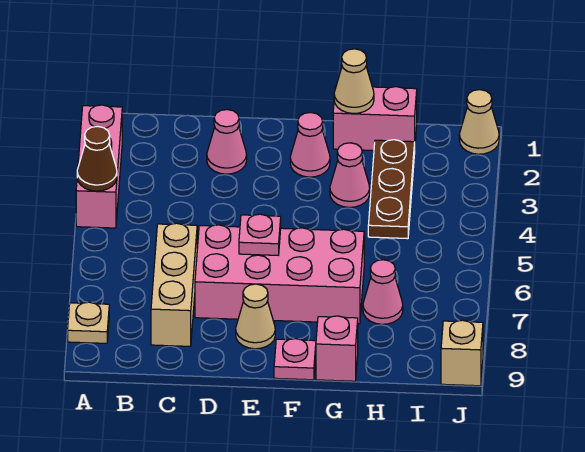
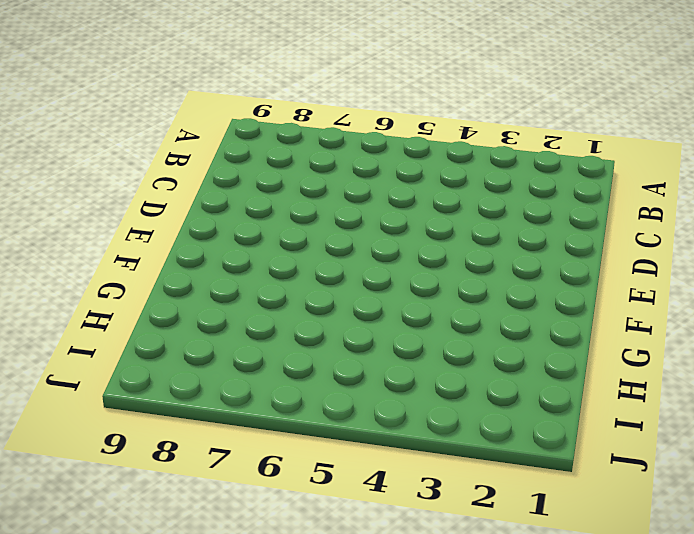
none -> pink 1x3 brick [76,105,122,228]
none -> tan 1x1 plate [68,302,109,343]
none -> tan 1x3 brick [151,223,197,346]

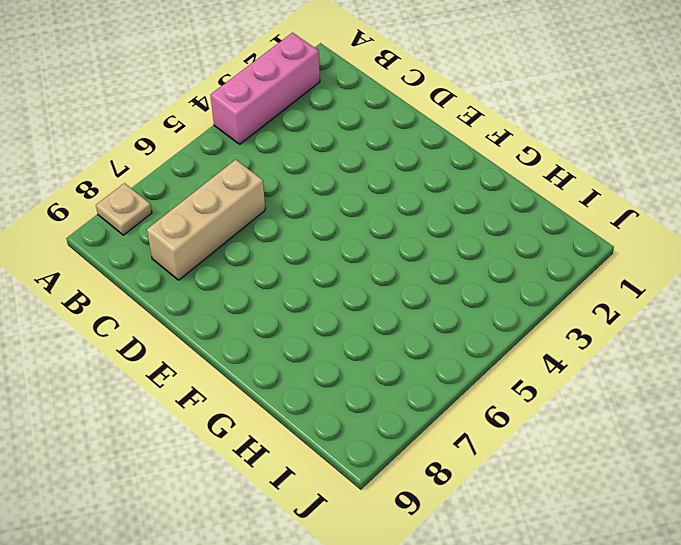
none -> pink 1x1 cone [207,110,247,174]
none -> pink 2x4 brick [195,225,364,324]
none -> tan 1x1 cone [236,284,275,349]

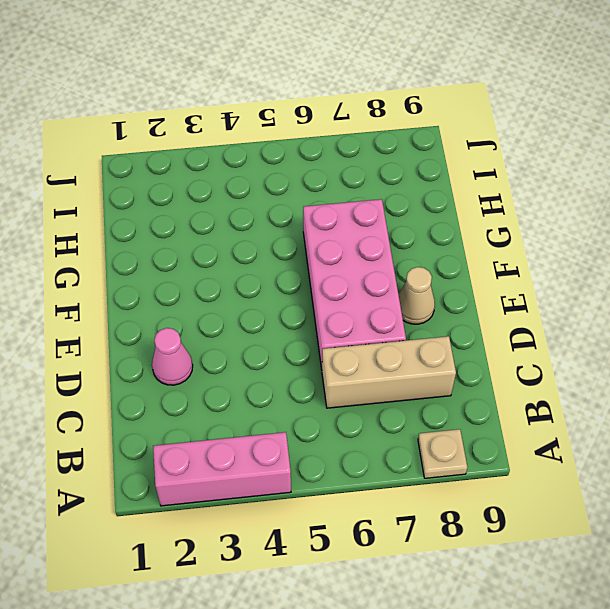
none -> pink 1x1 cone [290,113,330,177]
none -> pink 1x1 plate [274,339,316,380]
none -> pink 1x2 brick [333,86,417,151]

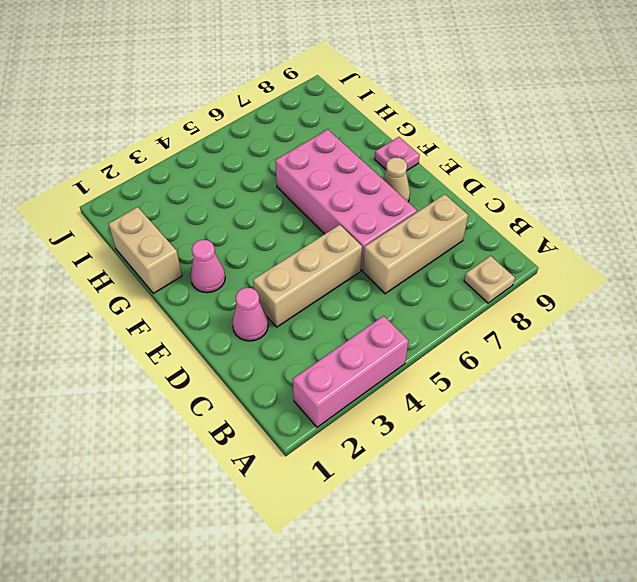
tan 1x3 brick [253,225,362,327] -> none
tan 1x2 brick [109,207,182,293] -> pink 1x2 brick [333,86,417,151]
none -> pink 1x1 cone [330,143,370,207]
none -> pink 1x1 brick [316,316,358,381]
none -> brown 1x3 plate [368,140,415,239]

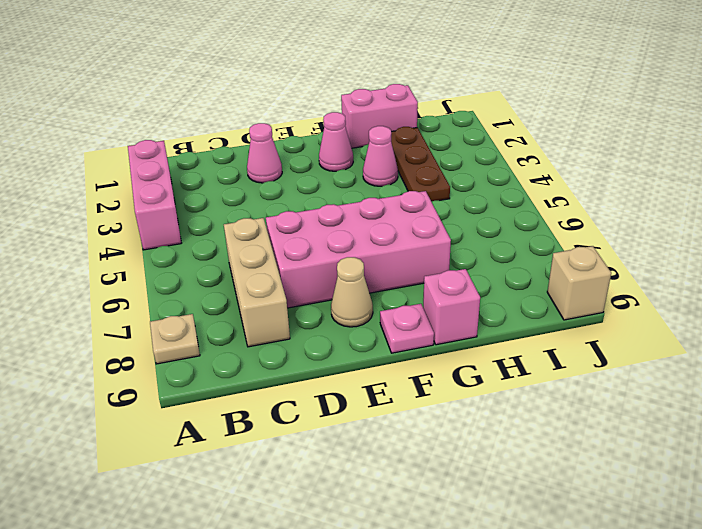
none -> pink 1x1 cone [363,260,403,324]
none -> tan 1x1 cone [459,90,499,154]
none -> brown 1x1 cone [77,126,117,191]

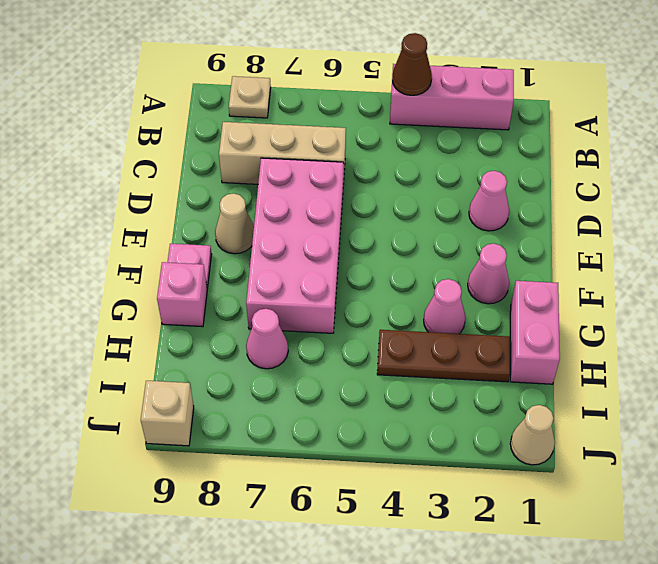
none -> pink 1x1 plate [239,214,281,255]
none -> tan 1x1 cone [334,49,374,113]

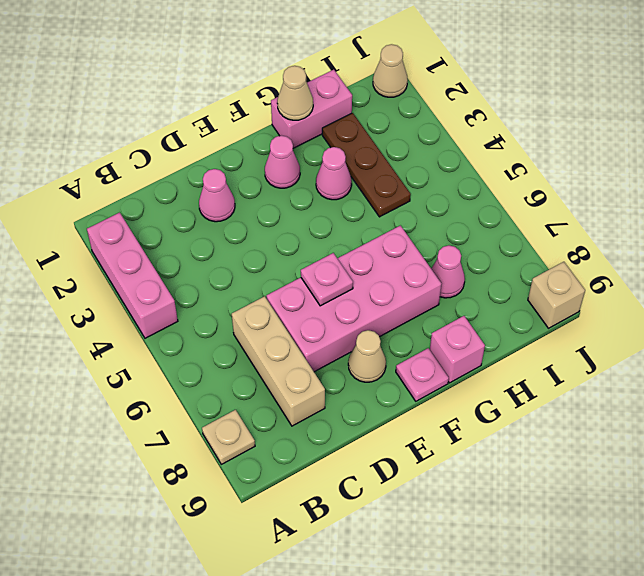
none -> brown 1x1 cone [77,126,117,191]

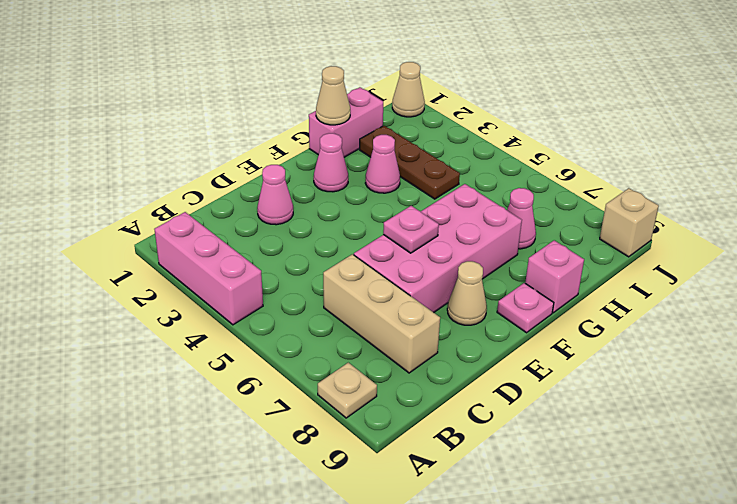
none -> brown 1x1 cone [77,126,117,191]

